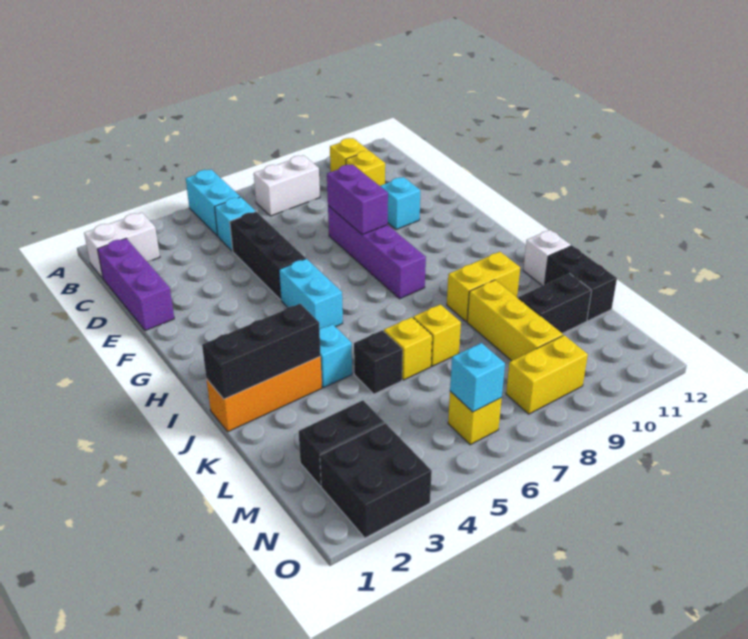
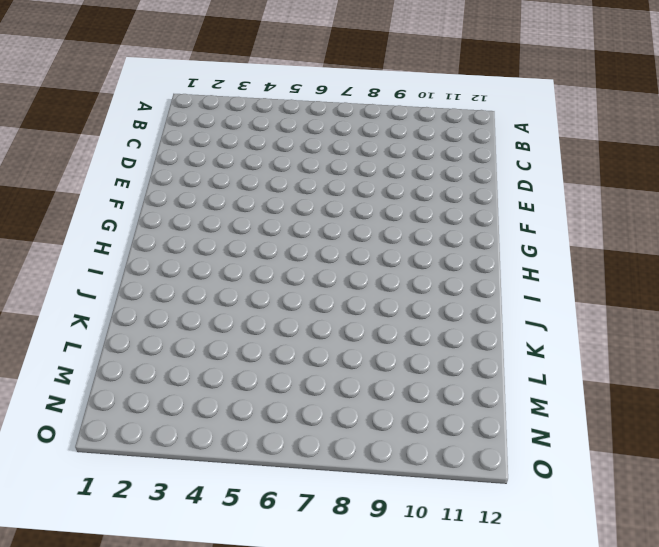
none -> cyan 1x2 brick [186,170,240,236]
none -> white 1x2 brick [84,213,160,278]
none -> white 1x2 brick [254,155,320,216]

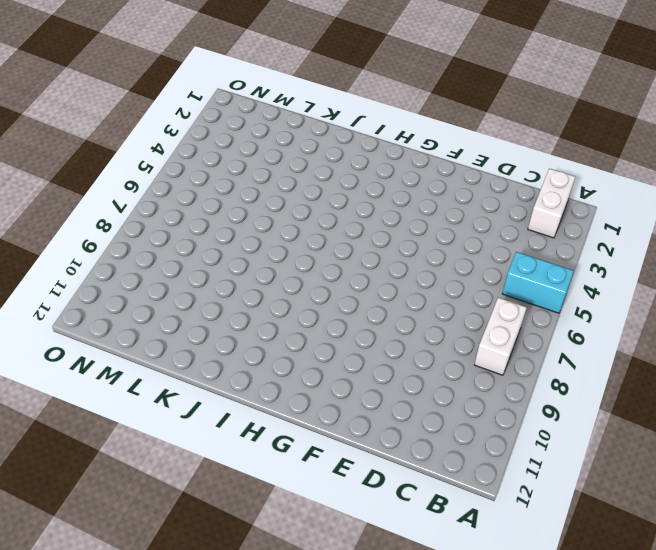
none -> yellow 1x1 brick [330,138,368,172]
none -> purple 1x3 brick [98,238,174,331]
none -> cyan 1x1 brick [215,197,256,251]

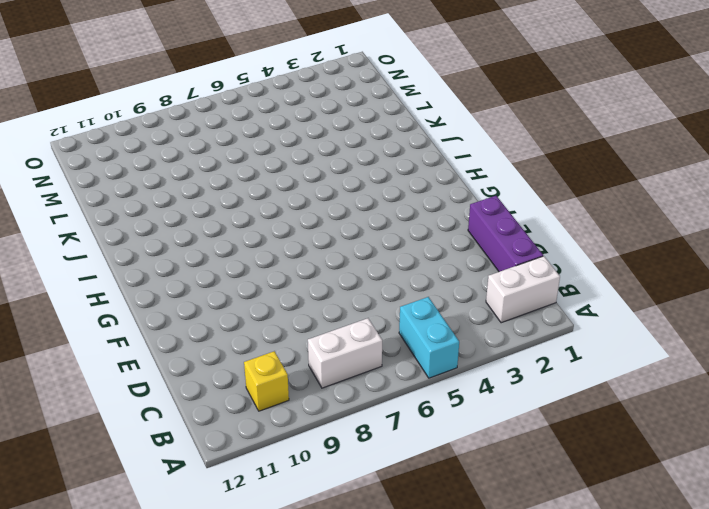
none -> cyan 1x1 brick [215,197,256,251]
none -> yellow 1x1 brick [346,151,385,186]
none -> black 1x3 brick [230,212,306,300]

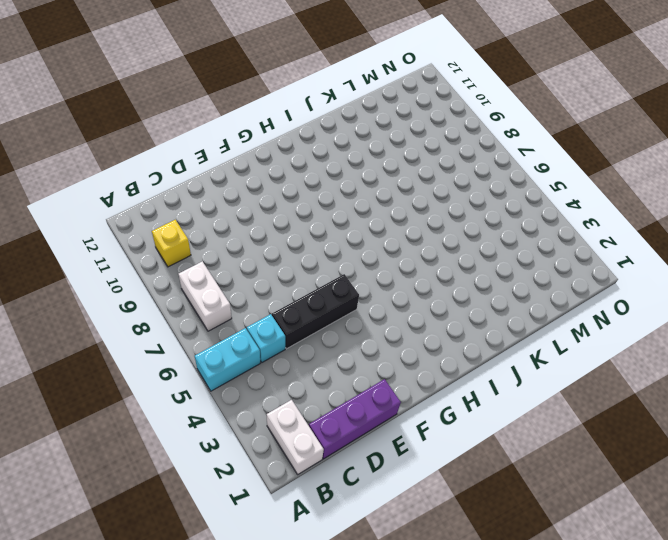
none -> yellow 1x1 brick [346,151,385,186]
none -> purple 1x4 brick [328,206,426,299]
none -> cyan 1x1 brick [380,177,420,230]

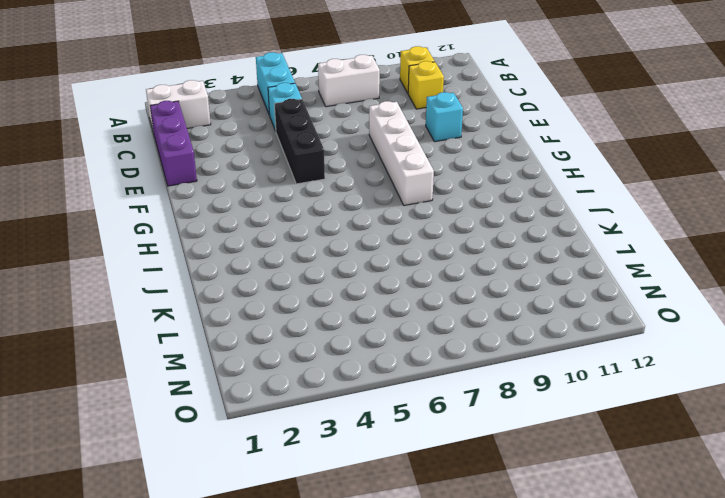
white 1x4 brick [369,101,434,206] -> purple 1x4 brick [328,206,426,299]
none -> cyan 1x2 brick [279,259,343,329]
none -> orange 1x3 brick [207,357,322,432]
none -> cyan 1x1 brick [320,324,352,388]

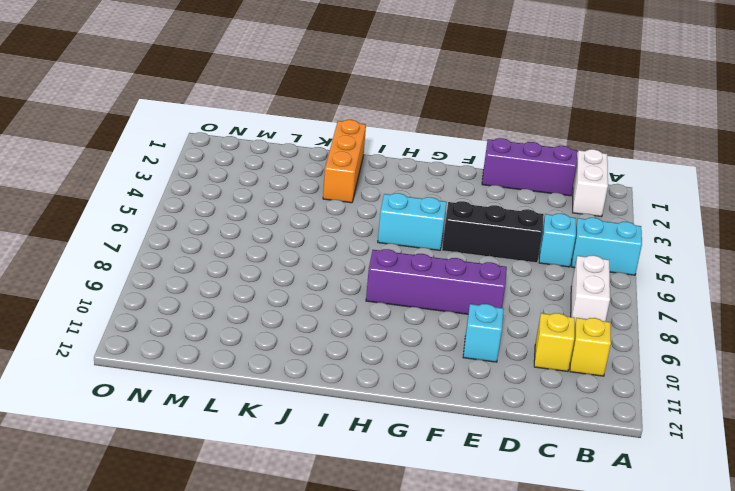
none -> cyan 1x1 brick [320,324,352,388]
none -> yellow 1x2 brick [447,252,520,322]
none -> white 1x1 brick [523,230,571,286]

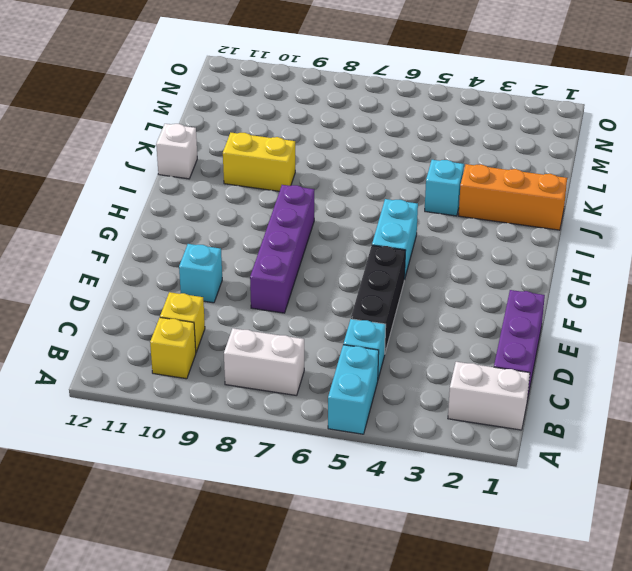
none -> black 1x1 brick [354,330,403,394]
none -> yellow 1x1 brick [384,317,432,380]
none -> yellow 1x1 brick [413,304,461,366]

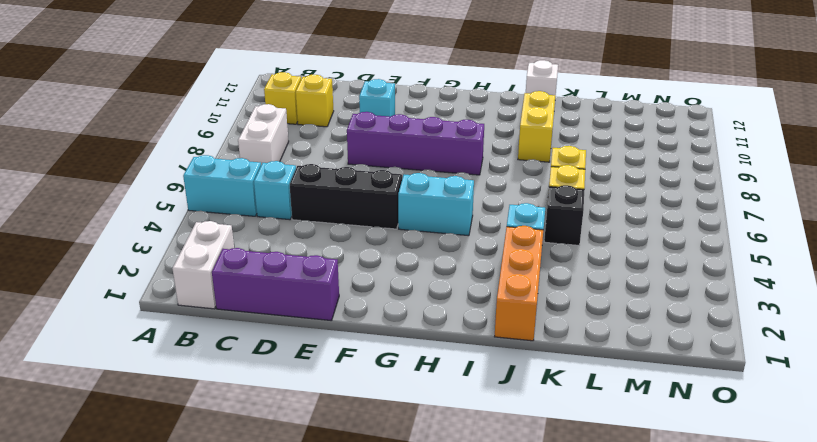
none -> yellow 1x3 brick [467,280,563,361]
none -> black 1x2 brick [545,246,617,321]
none -> black 1x2 brick [518,274,592,333]

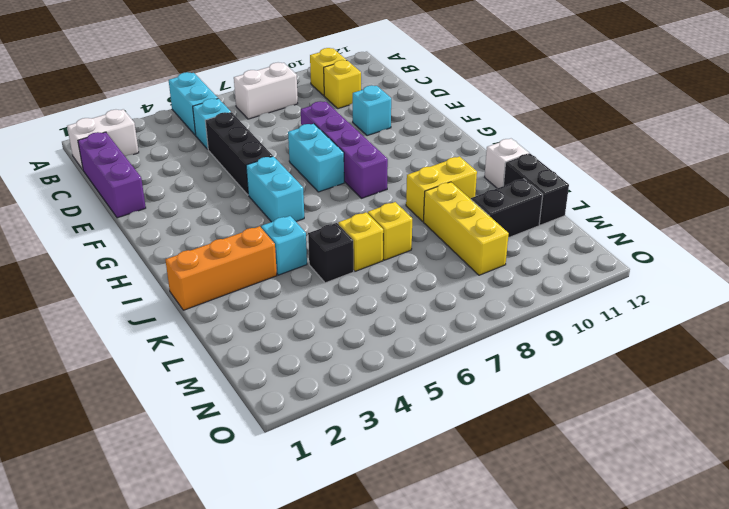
cyan 1x2 brick [288,124,344,192] -> none
none -> black 1x2 brick [299,400,384,486]
none -> black 2x2 brick [320,423,432,538]
none -> yellow 1x1 brick [448,391,502,445]

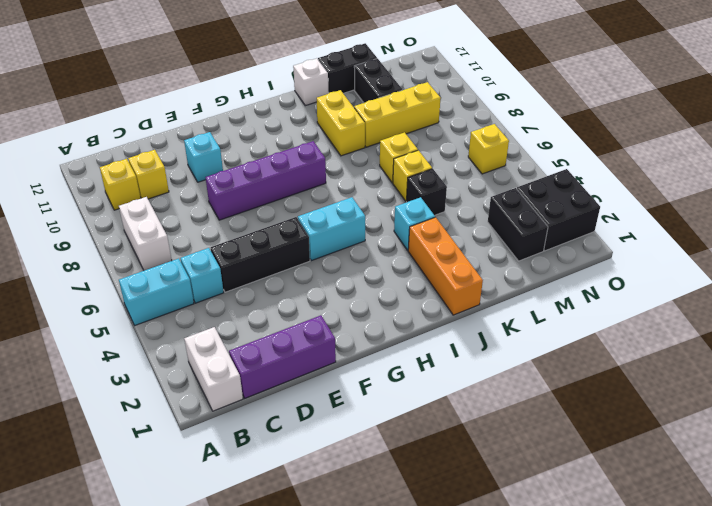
none -> yellow 1x2 brick [506,335,588,414]
none -> purple 1x2 brick [327,164,388,235]
none -> black 1x3 brick [202,304,321,399]

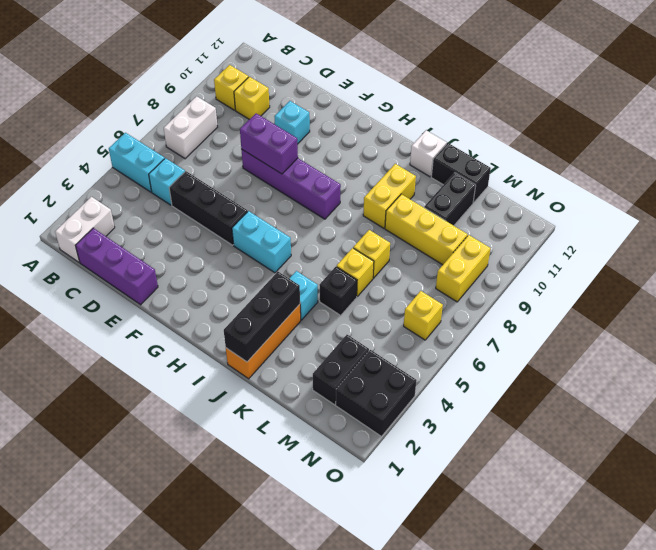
none -> cyan 1x1 brick [450,343,505,412]

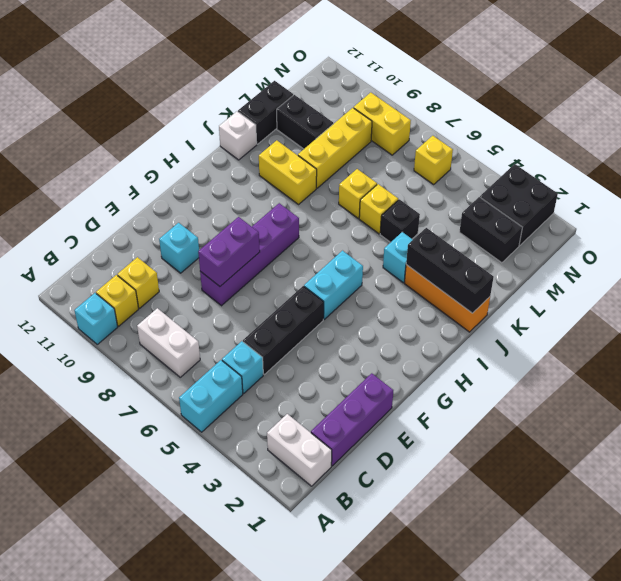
cyan 1x1 brick [74,293,118,344] -> cyan 1x1 brick moved to [450,343,505,412]

